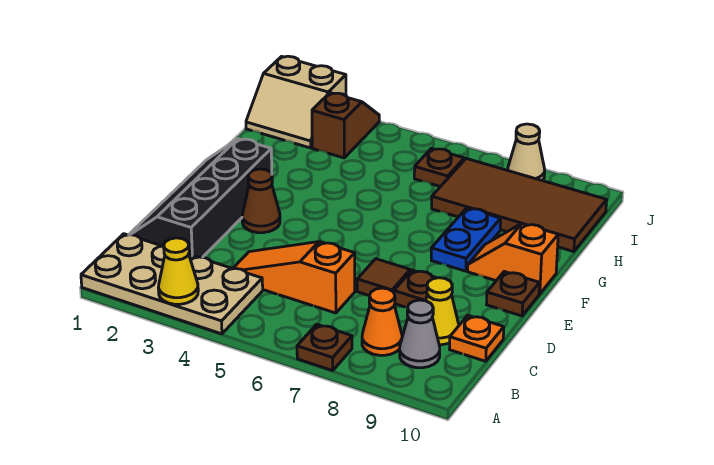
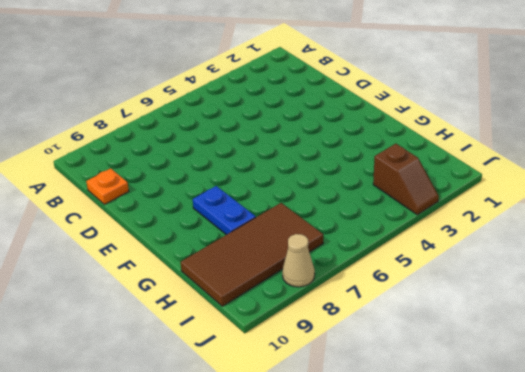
none -> tan 2x4 plate [81,234,263,334]
none -> brown 1x1 plate [297,324,352,371]
none -> orange 1x1 cone [362,288,402,355]

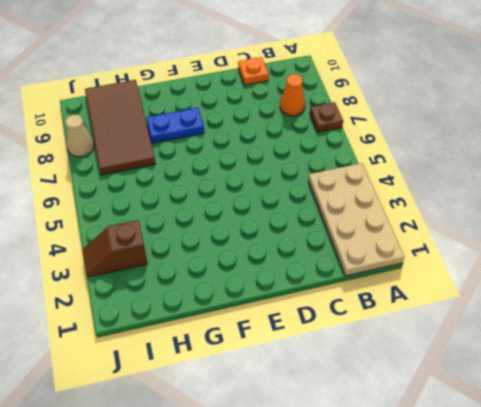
none -> grey 1x1 cone [400,300,440,368]
none -> black 2x4 slope [129,139,272,257]
none -> orange 1x3 slope [233,242,355,313]

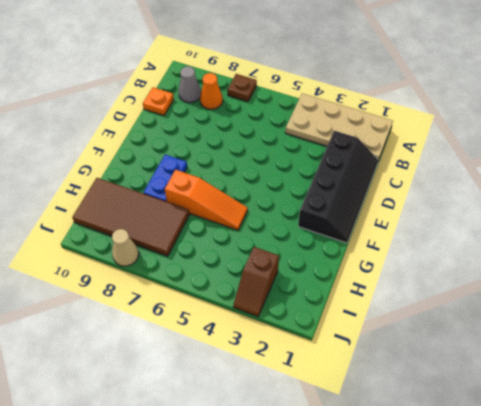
orange 1x3 slope [165,170,248,230] -> orange 1x3 slope moved to [233,242,355,313]
none -> yellow 1x1 cone [426,278,459,345]
none -> brown 1x1 tile [357,259,410,296]
none -> brown 1x1 plate [394,270,436,308]

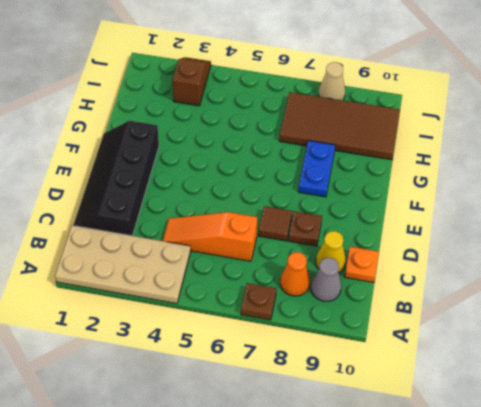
none -> brown 1x1 cone [242,169,280,233]
none -> brown 1x1 plate [486,272,540,316]
none -> orange 1x2 slope [468,224,558,294]

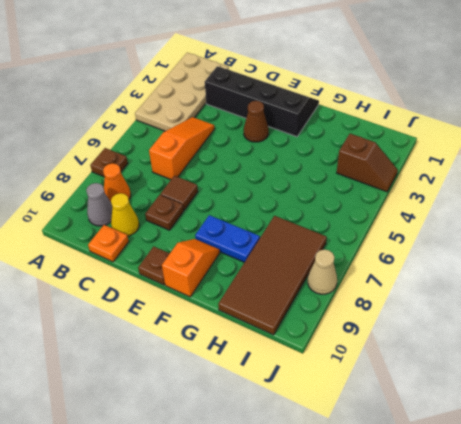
none -> tan 2x2 slope [246,56,346,148]
none -> brown 1x1 plate [414,148,464,187]
none -> yellow 1x1 cone [158,238,198,304]

